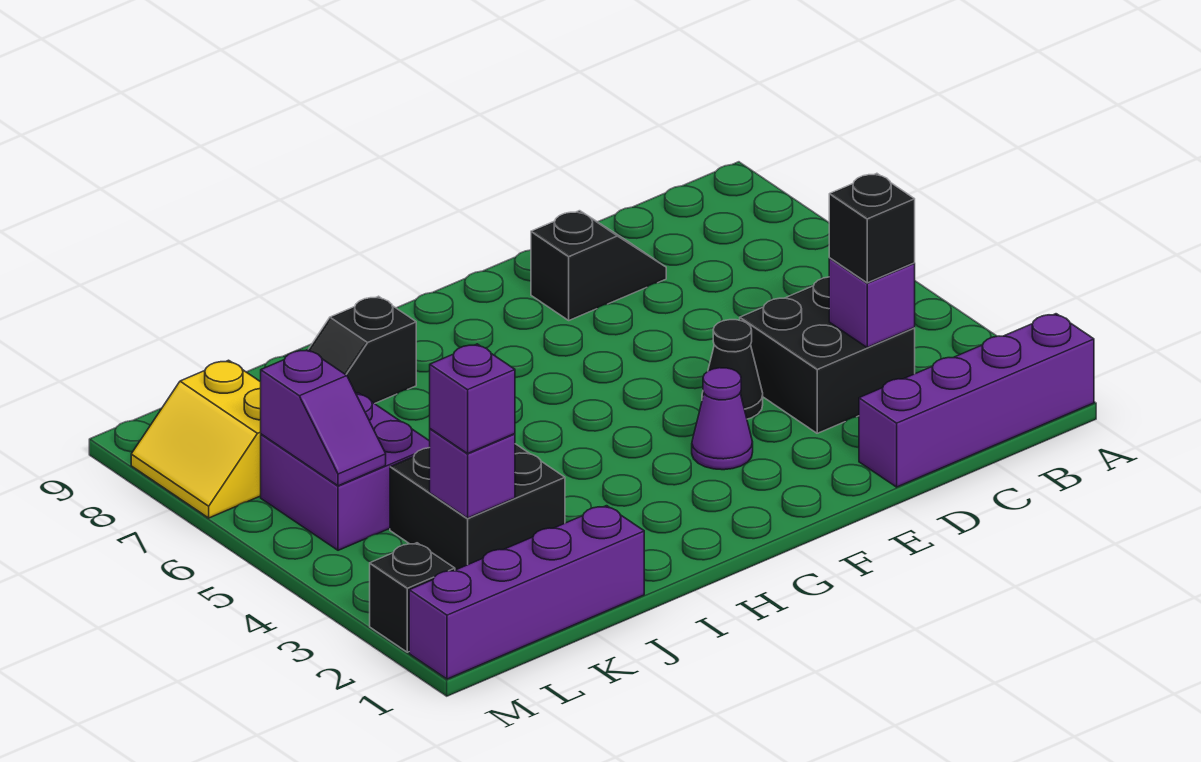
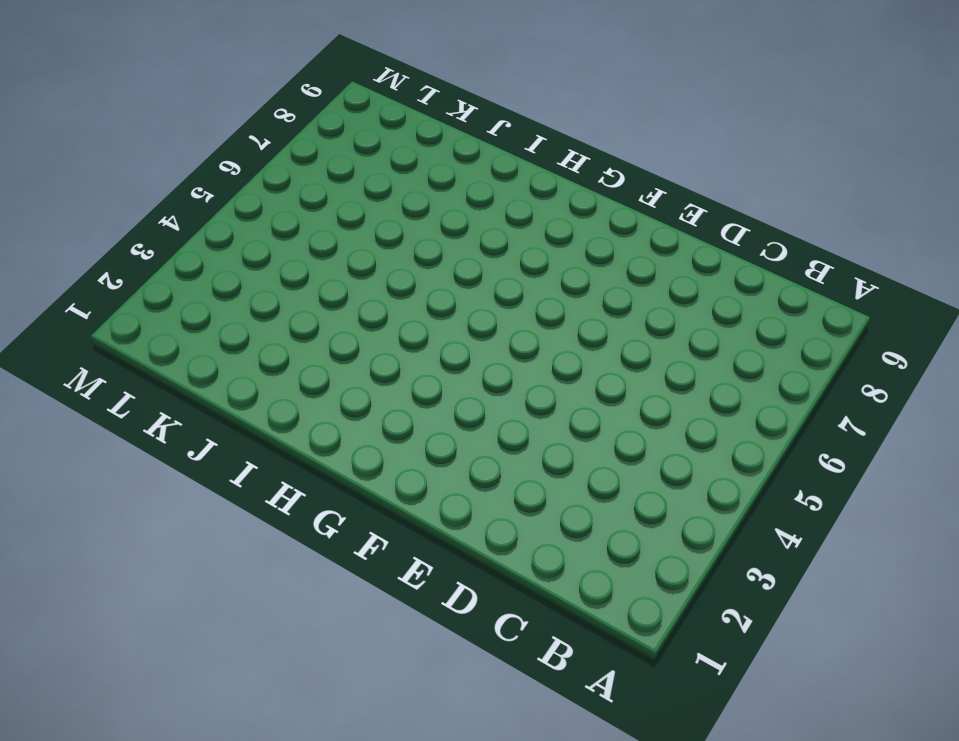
none -> purple 1x4 brick [859,314,1094,487]
none -> black 2x2 brick [740,277,915,433]
none -> black 1x2 slope [531,211,666,320]

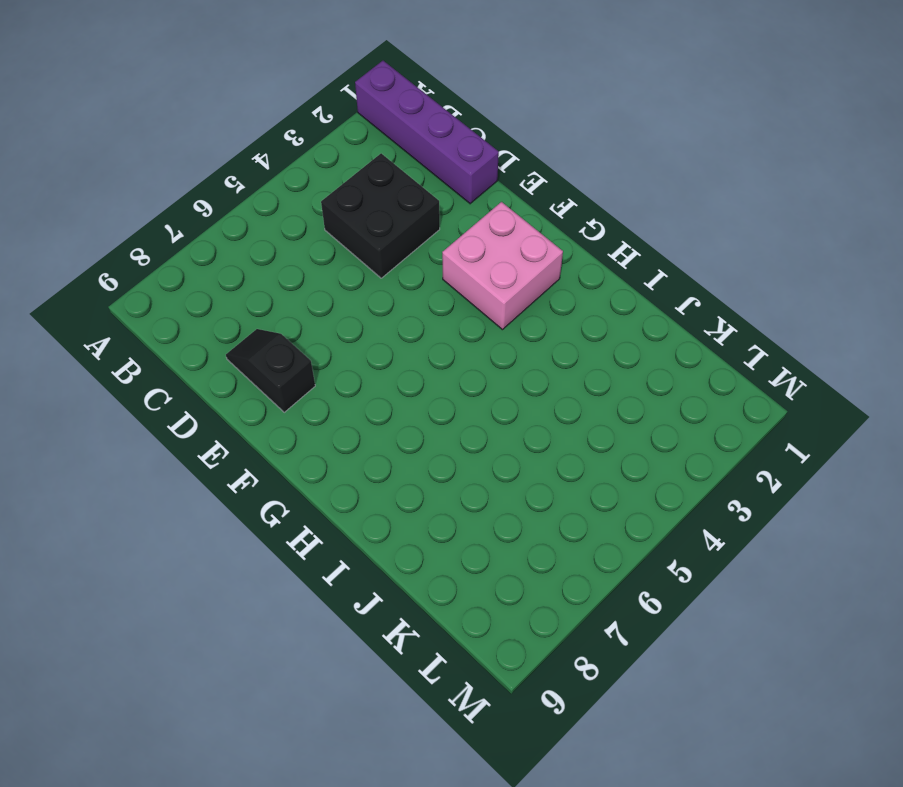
pink 2x2 brick [442,202,563,330] -> purple 1x1 cone [692,368,753,470]
none -> black 1x1 cone [702,320,763,419]
none -> black 1x2 slope [308,296,416,404]
none -> purple 1x4 brick [409,506,644,679]

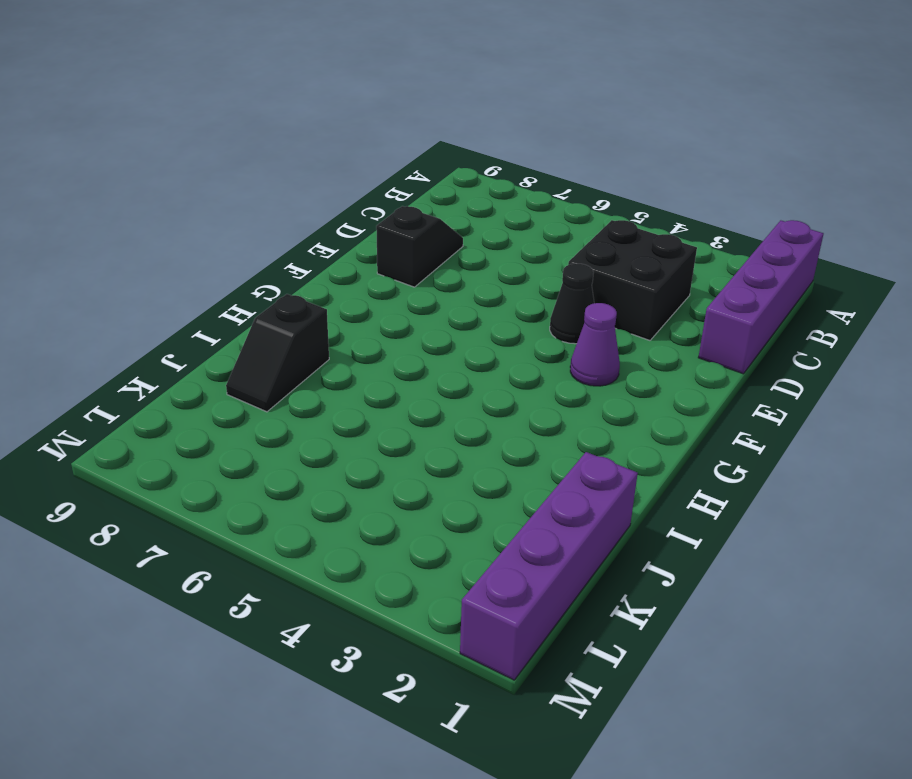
none -> black 2x2 brick [390,444,565,570]
none -> purple 2x2 brick [261,393,430,550]
none -> yellow 2x2 slope [131,360,261,518]

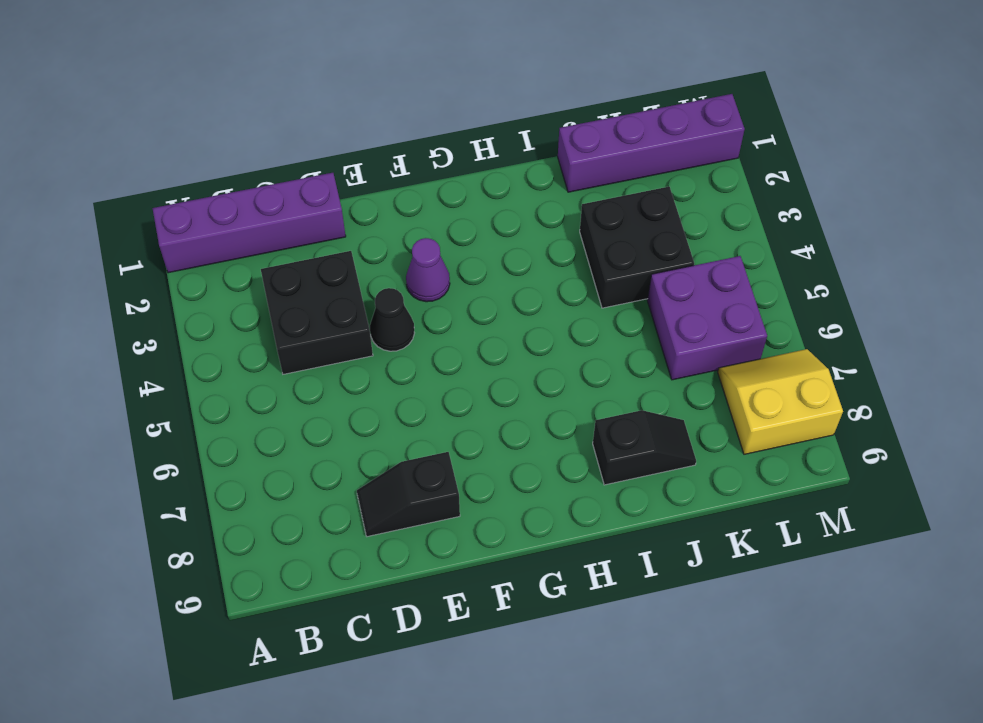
yellow 2x2 slope [718,349,843,454] -> yellow 2x2 slope turned to [131,360,261,518]
none -> black 1x1 brick [370,543,455,652]
none -> purple 1x1 brick [829,258,915,347]
none -> purple 1x1 brick [430,429,515,518]

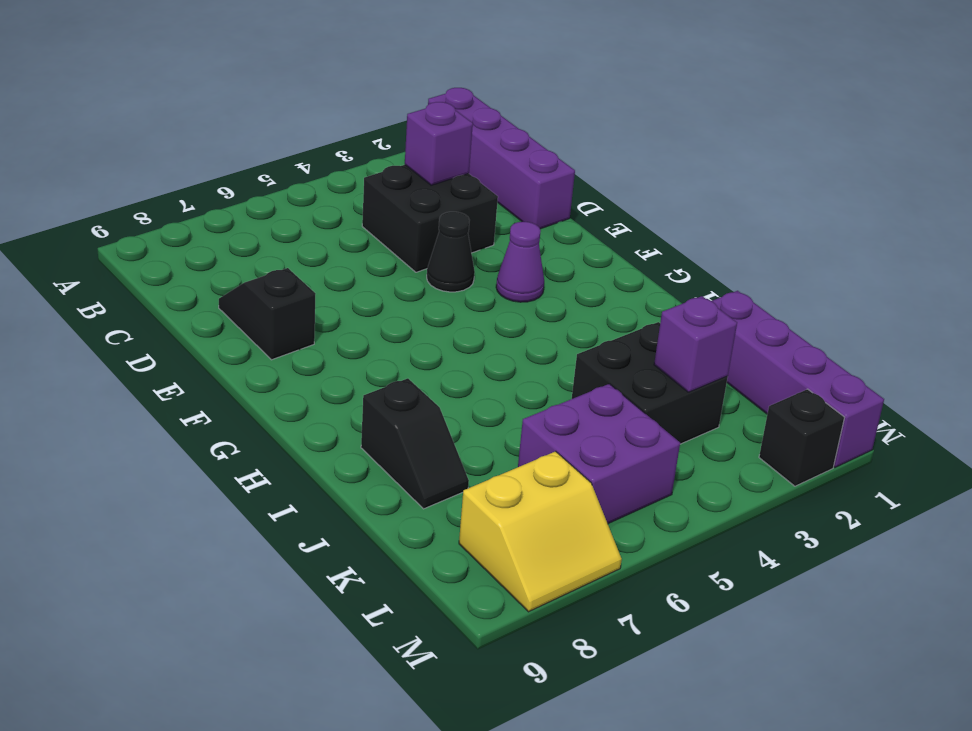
none -> purple 1x2 slope [261,350,386,486]
none -> black 1x1 brick [829,173,915,283]
none -> purple 1x1 brick [430,344,515,454]

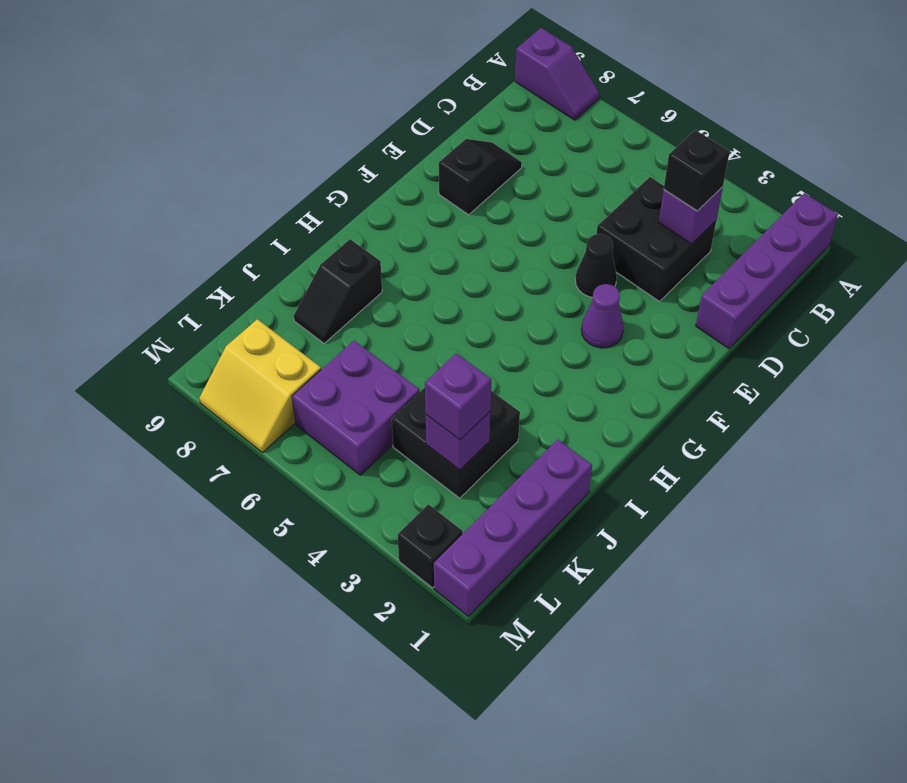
purple 1x2 slope [515,28,600,120] -> purple 1x2 slope moved to [261,350,386,486]

